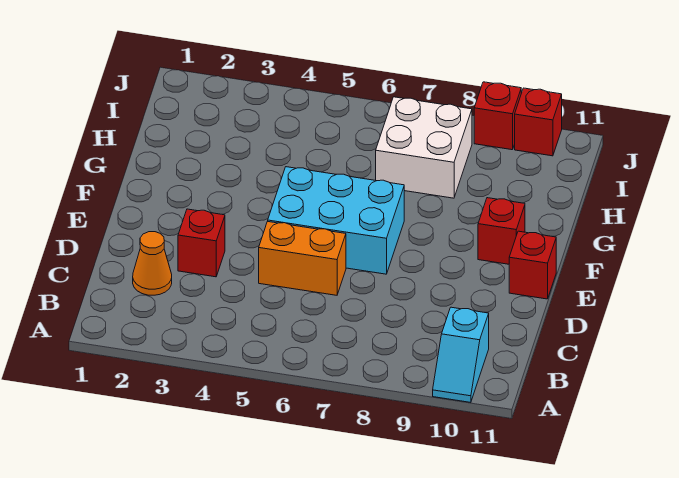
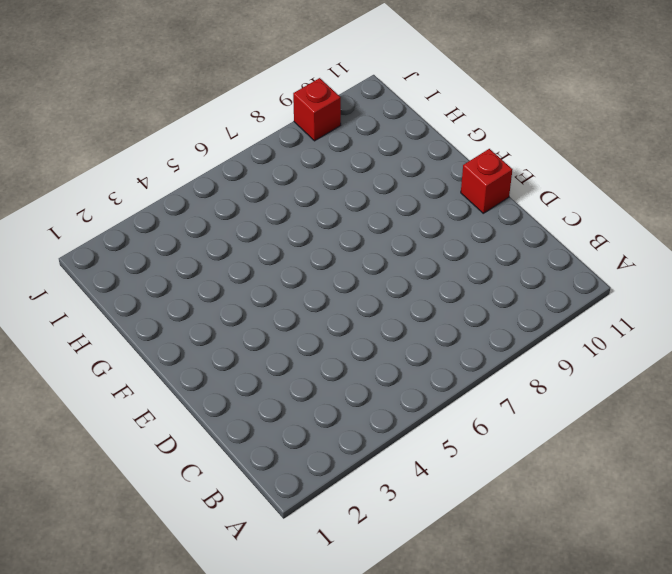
none -> cyan 1x2 slope [433,307,489,402]
none -> orange 1x1 cone [133,232,172,295]

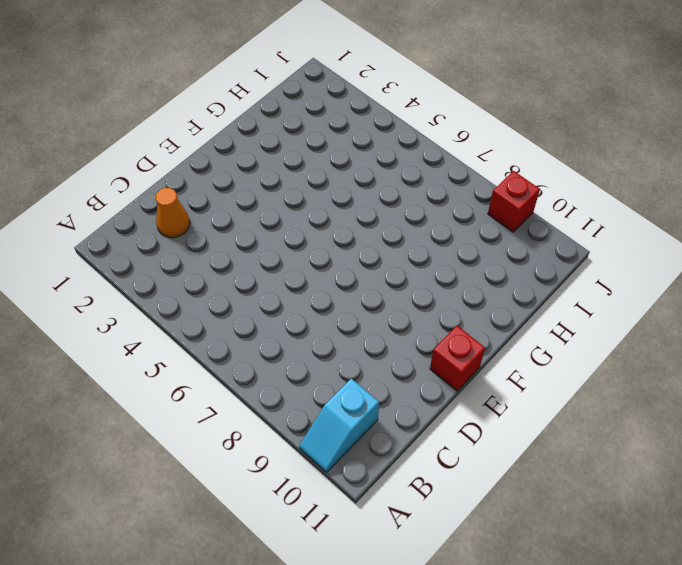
none -> red 1x1 brick [178,209,225,277]
none -> orange 1x2 brick [259,221,346,295]

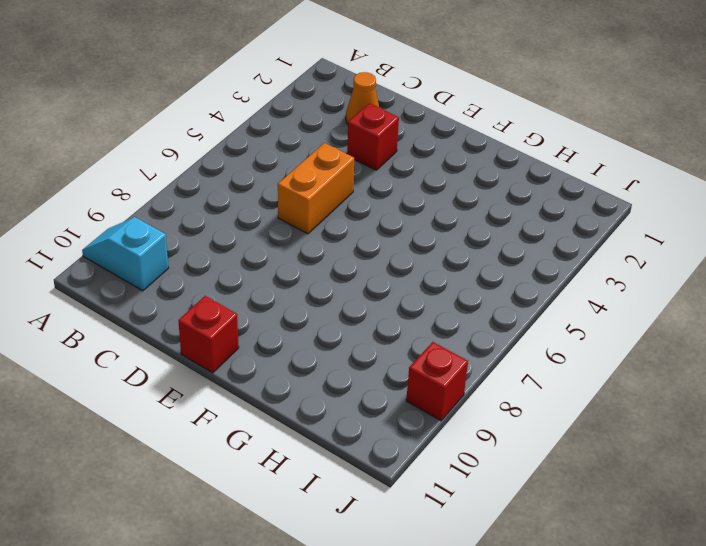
none -> cyan 2x3 brick [268,167,404,274]
none -> red 1x1 brick [478,198,525,264]

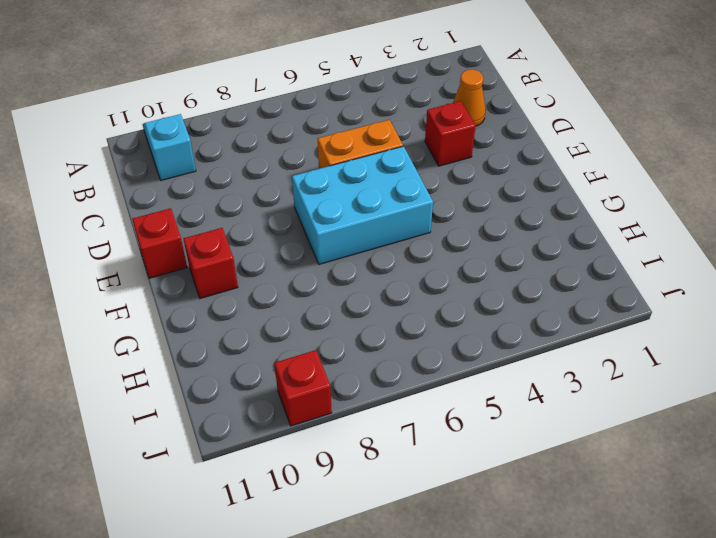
none -> white 2x2 brick [376,97,472,198]
none -> red 1x1 brick [515,88,562,156]

